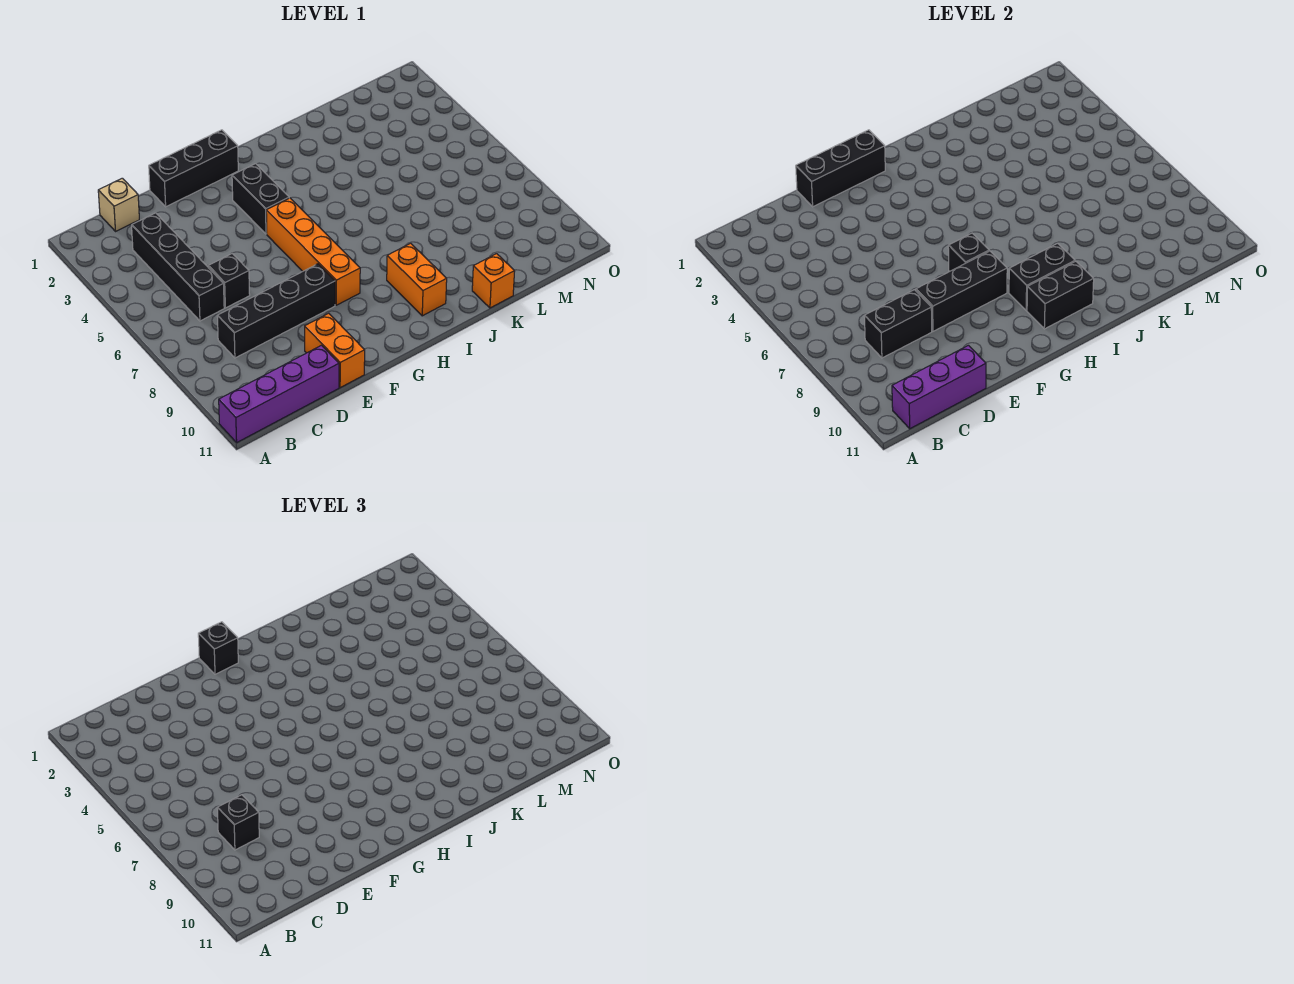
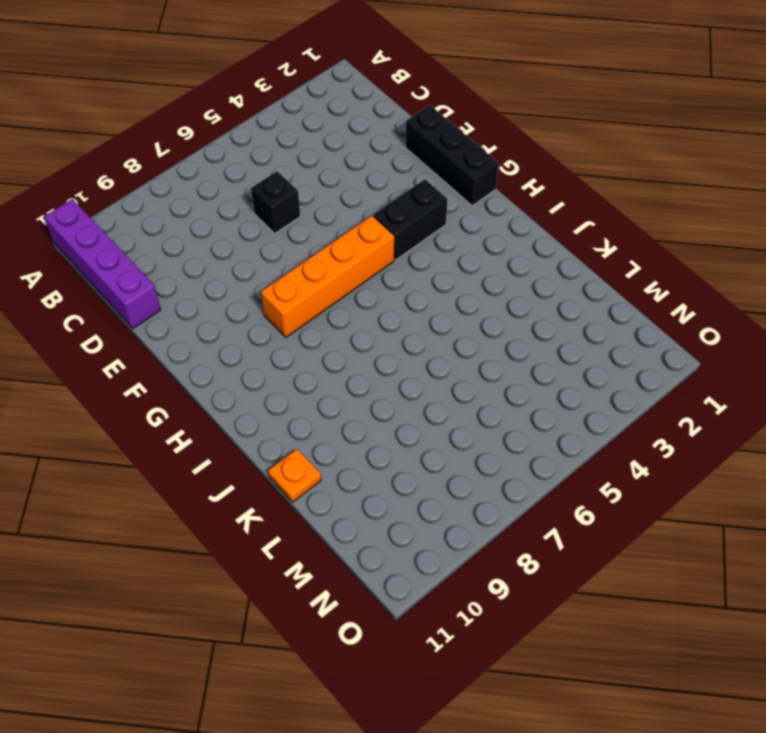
orange 1x1 plate [268,449,321,502] -> orange 1x1 brick [472,254,515,308]
none -> tan 1x1 brick [98,178,139,231]
none -> black 1x4 brick [132,213,224,321]
none -> black 1x4 brick [217,264,335,358]

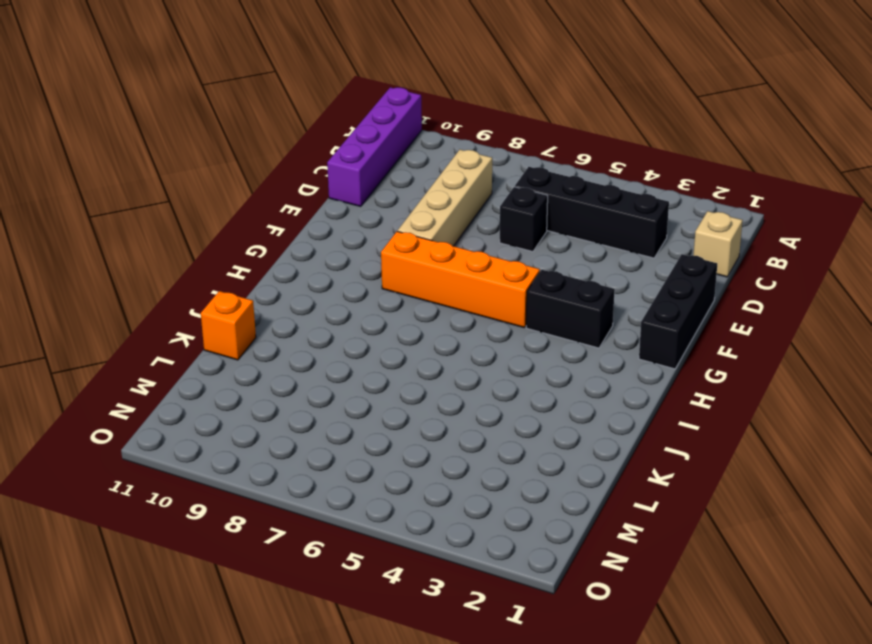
tan 1x4 brick [398,150,492,246] -> black 1x4 brick [217,264,335,358]
none -> orange 1x2 brick [305,313,365,388]
none -> orange 1x2 brick [387,243,447,316]
none -> purple 1x3 brick [892,345,986,429]

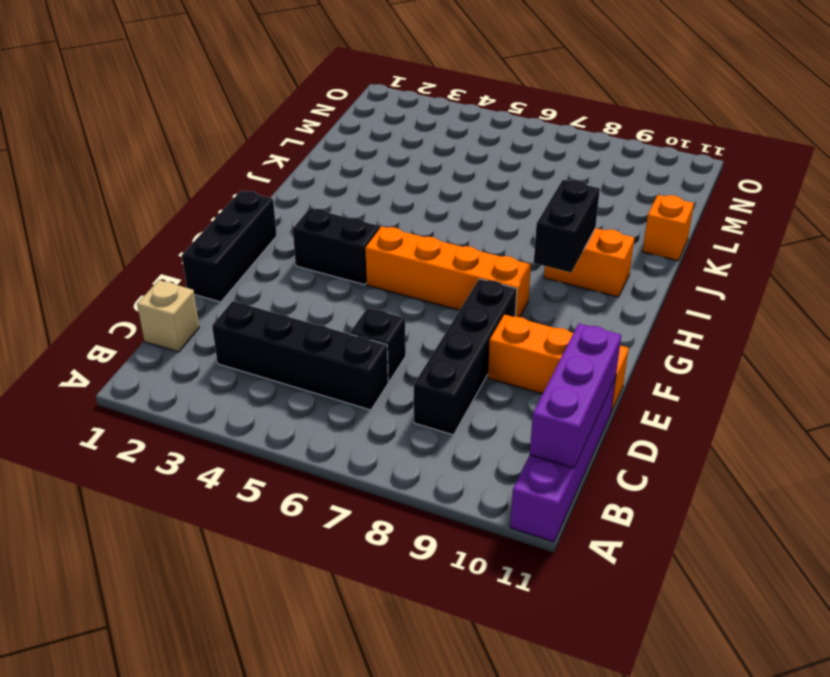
orange 1x3 brick [488,314,629,412] -> orange 1x2 brick [305,313,365,388]
none -> black 1x2 brick [864,290,932,358]
none -> black 1x3 brick [796,130,885,207]
none -> black 1x3 brick [916,251,1007,331]

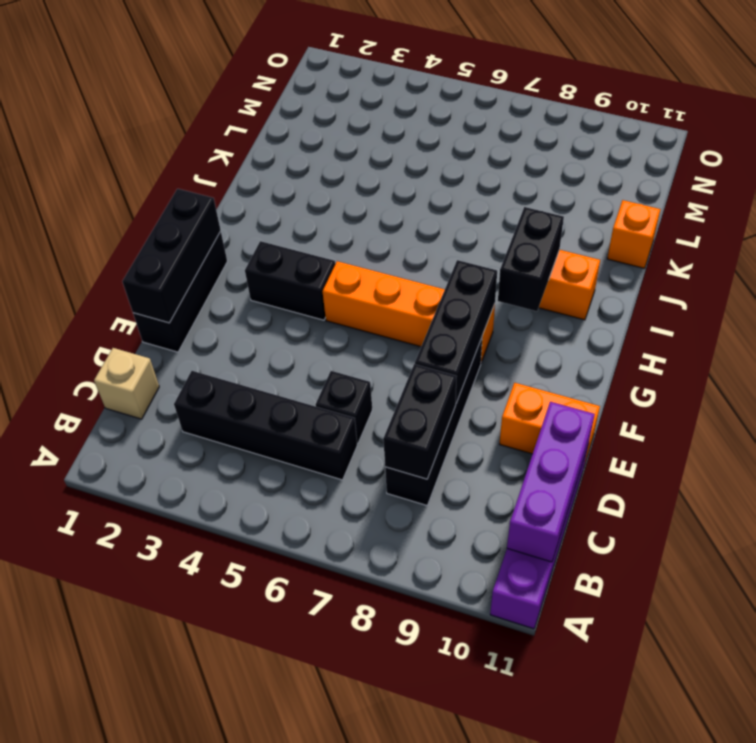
none -> black 1x1 brick [948,233,989,271]
none -> black 1x2 brick [1027,261,1094,329]
none -> black 1x1 brick [217,795,259,850]

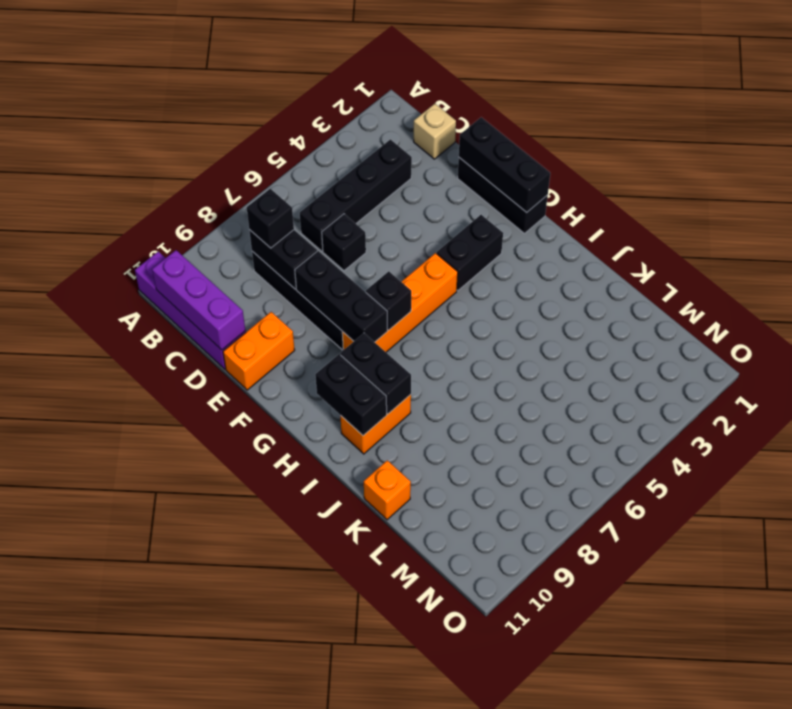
none -> black 1x1 brick [198,622,238,674]

